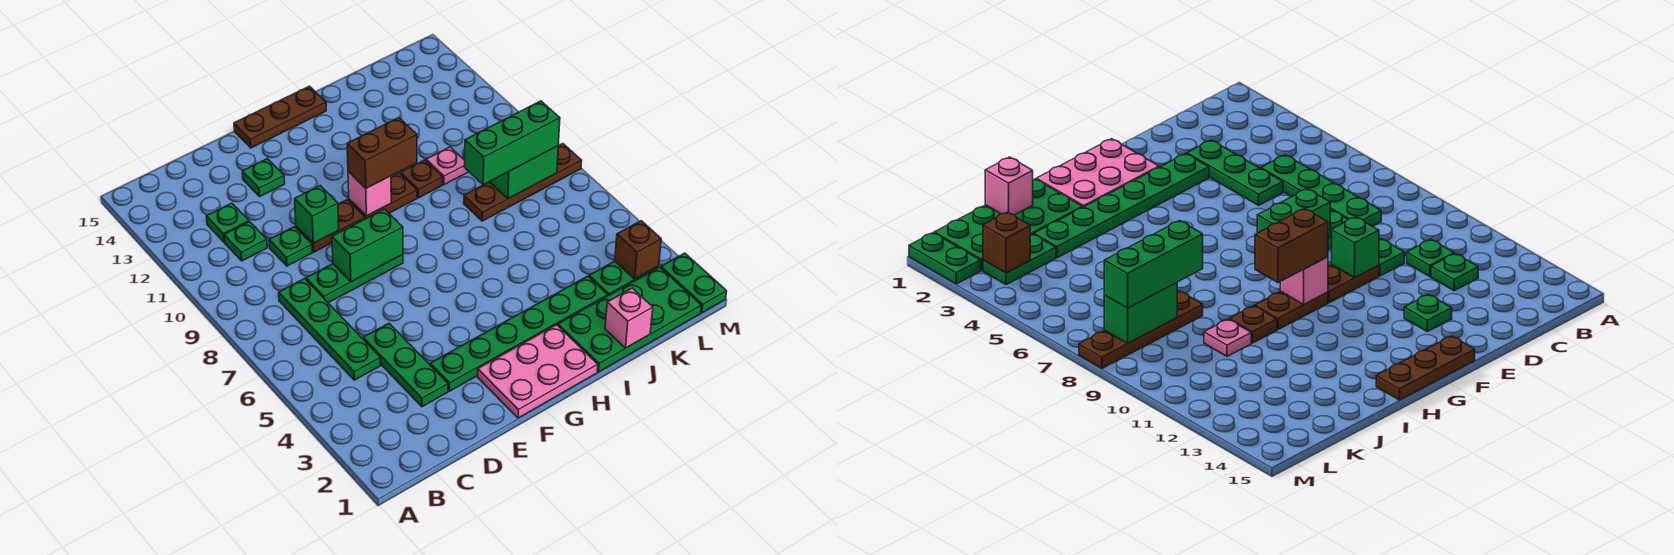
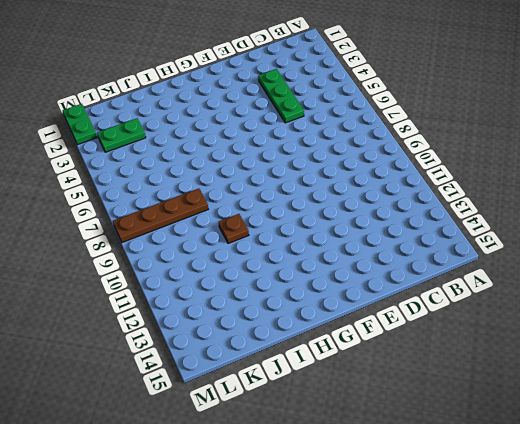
none -> green 1x4 plate [279,279,381,380]
none -> green 1x1 plate [224,222,267,261]
none -> green 1x1 plate [206,203,249,242]

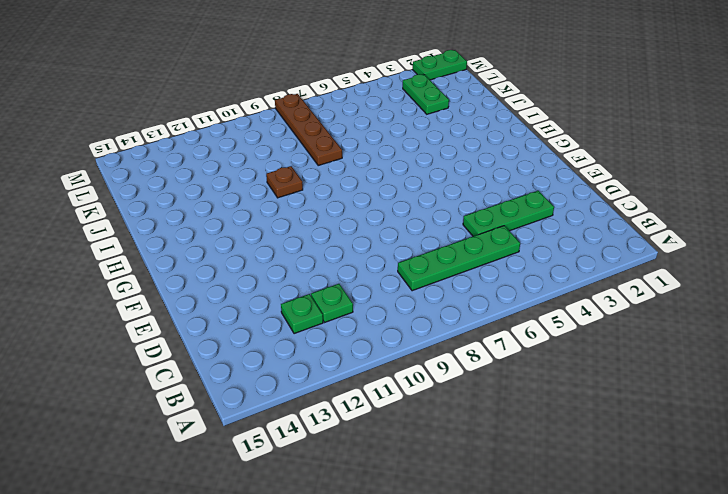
none -> green 1x3 plate [306,255,403,303]
none -> green 1x1 plate [269,227,312,266]
none -> green 1x6 plate [430,276,608,391]

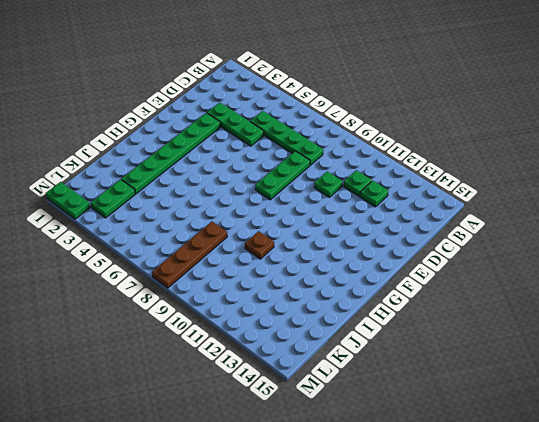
none -> brown 1x2 plate [296,200,365,252]
none -> green 1x1 plate [242,159,285,196]
none -> pink 2x3 plate [478,325,598,418]

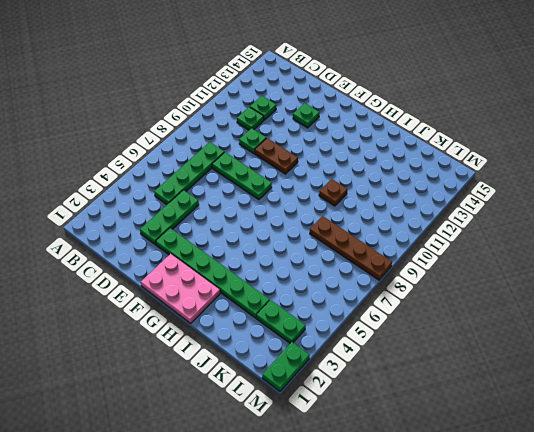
none -> brown 1x3 plate [234,86,326,148]
none -> brown 1x2 plate [349,173,417,219]
none -> green 2x4 plate [558,267,701,372]

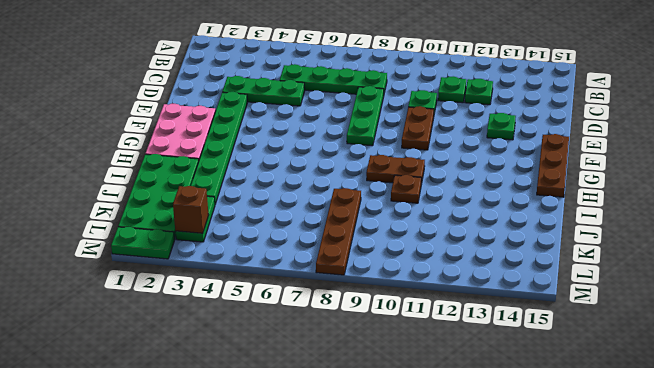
brown 1x2 plate [366,155,425,184] -> brown 1x2 plate turned to [349,173,417,219]
none -> pink 1x1 plate [426,147,468,185]
none -> green 1x2 brick [332,209,403,282]
none -> green 1x1 brick [295,186,339,243]

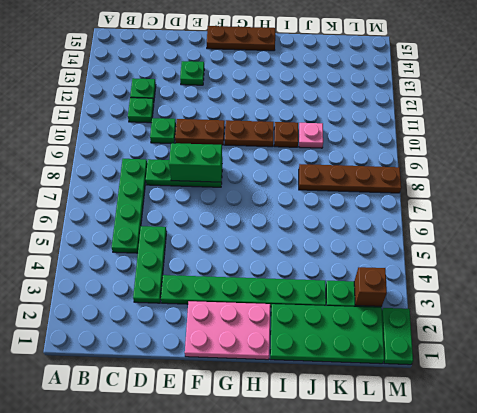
none -> green 1x1 brick [295,186,339,243]
none -> pink 1x1 brick [348,172,391,216]
none -> pink 1x1 brick [605,288,653,348]

